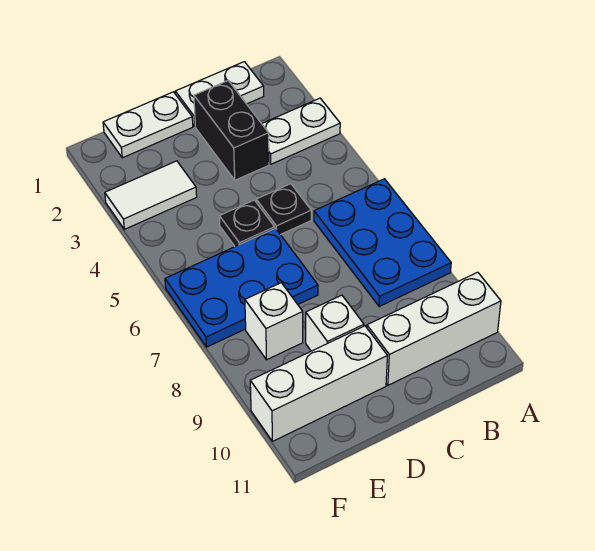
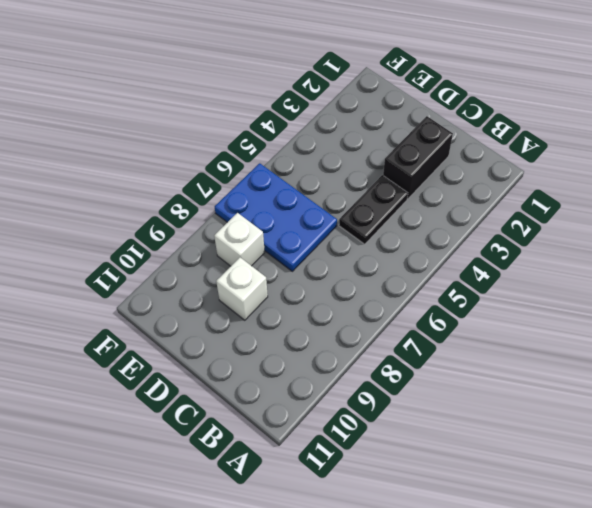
black 1x2 plate [339,175,408,244] -> black 1x1 plate [256,184,311,235]
none -> white 1x2 plate [262,98,340,164]
none -> blue 2x3 plate [314,179,451,307]
none -> white 1x3 brick [367,272,501,385]

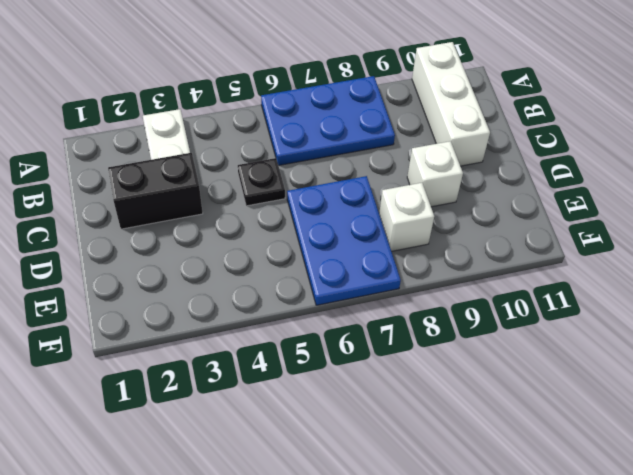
none -> white 1x2 plate [175,62,264,126]
none -> white 1x2 plate [103,92,193,158]
none -> black 1x1 plate [219,200,275,246]

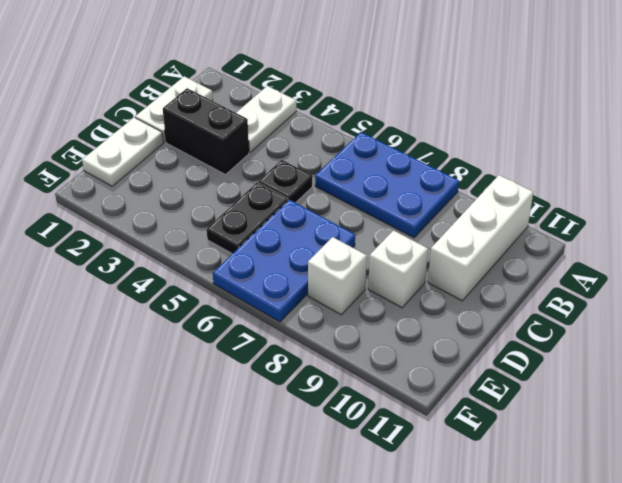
black 1x2 plate [207,183,288,254] -> black 1x1 plate [219,200,275,246]
none -> white 1x3 brick [250,326,387,441]
none -> white 1x2 tile [105,161,197,229]

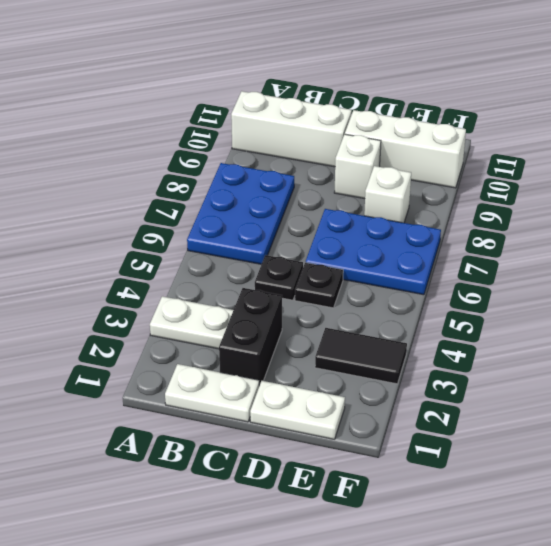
black 1x2 tile [315,328,407,384] -> white 1x2 tile [105,161,197,229]

